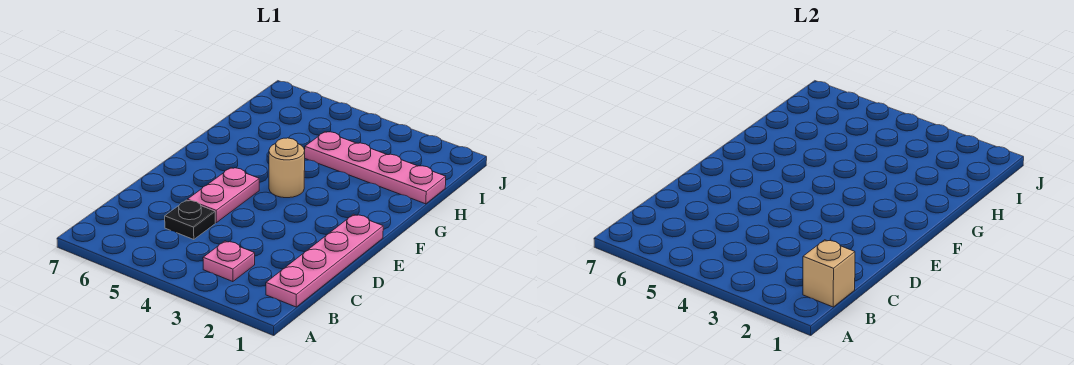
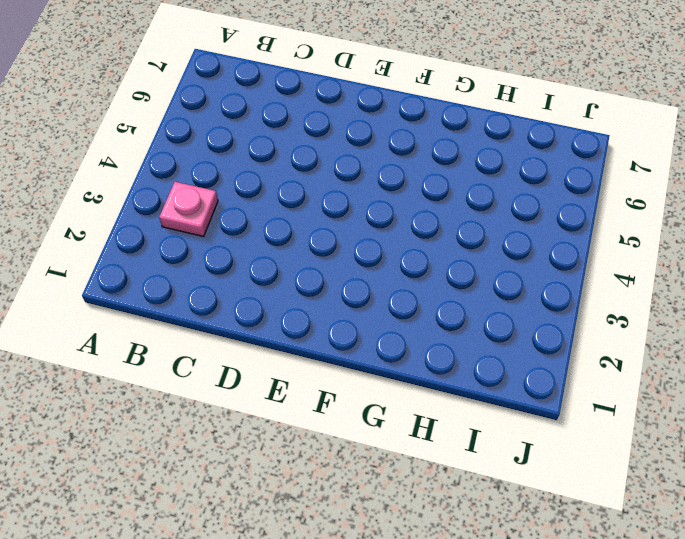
none -> pink 1x4 plate [266,214,383,307]
none -> black 1x1 plate [165,200,215,240]

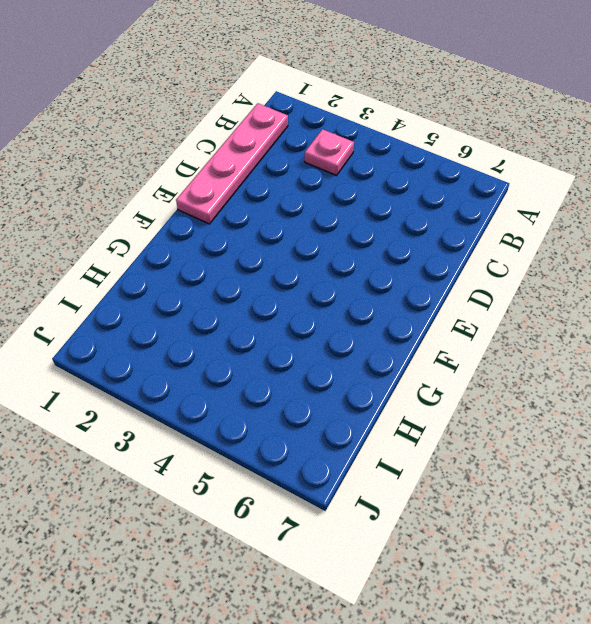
none -> black 1x1 plate [165,200,215,240]
none -> pink 1x2 plate [187,168,259,223]

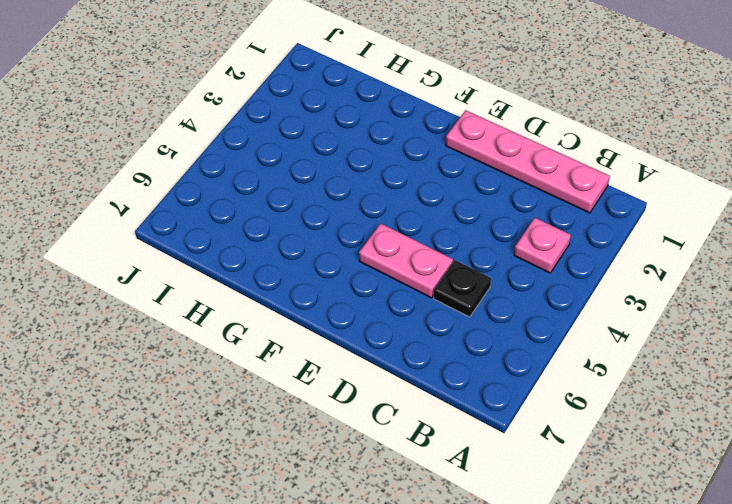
none -> tan 1x1 round brick [269,138,305,198]
none -> pink 1x4 plate [305,132,446,204]

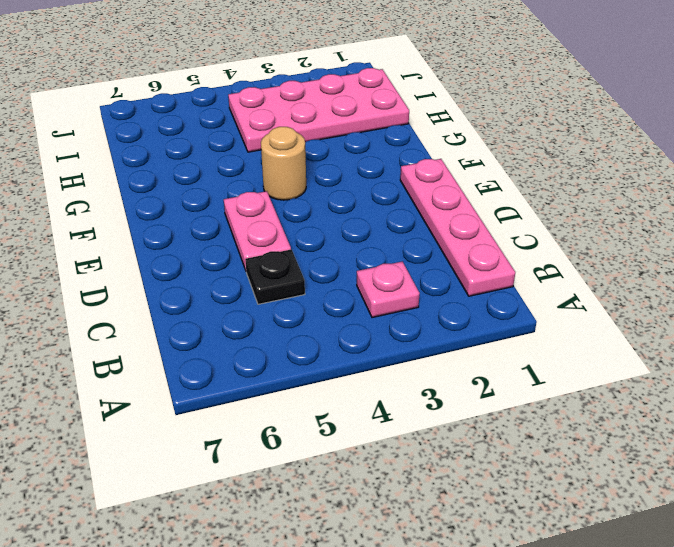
pink 2x4 plate [228,68,409,152] -> pink 1x4 plate [305,132,446,204]
none -> tan 1x1 brick [803,240,855,307]

